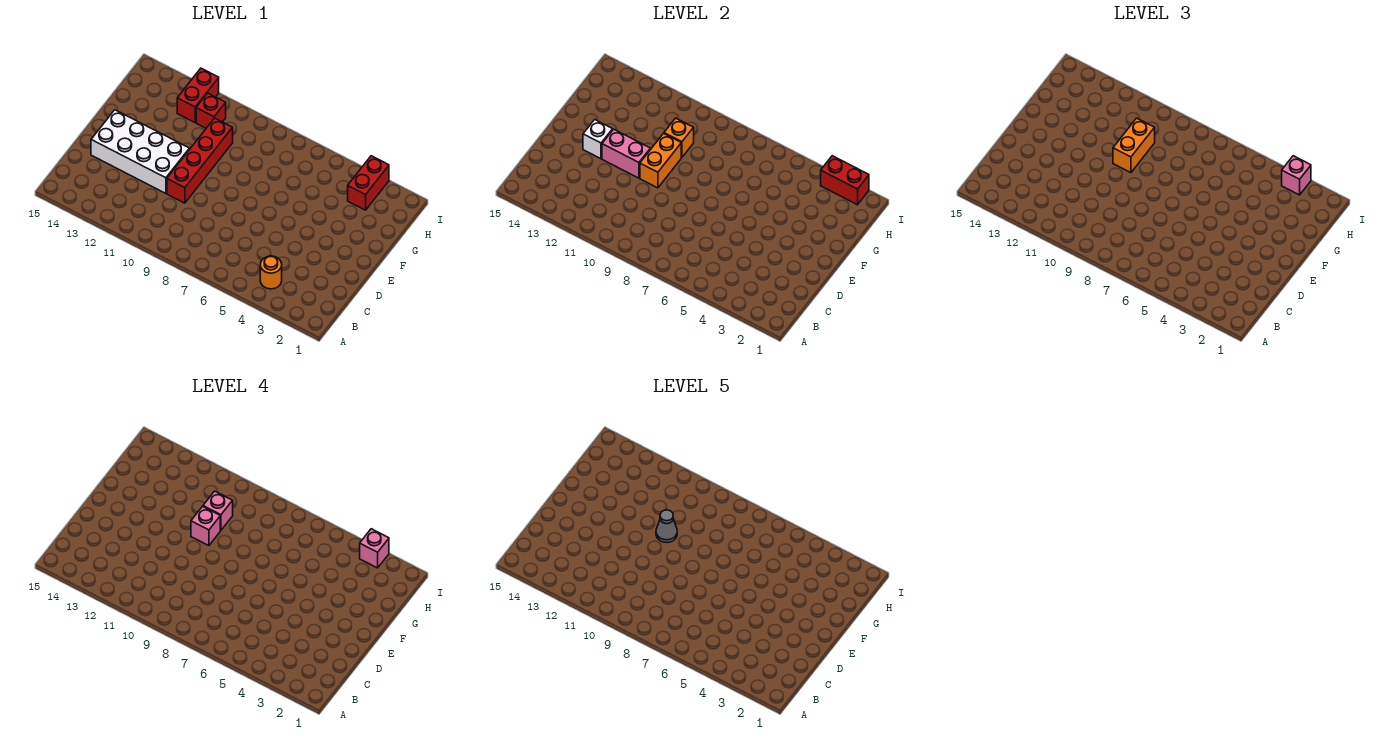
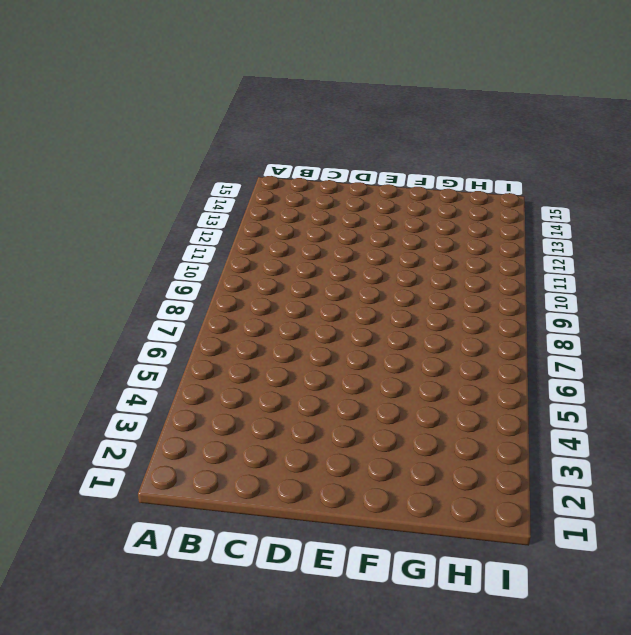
none -> orange 1x1 round brick [260,256,282,289]
none -> red 1x4 brick [167,118,233,203]
none -> white 2x4 brick [91,110,189,193]

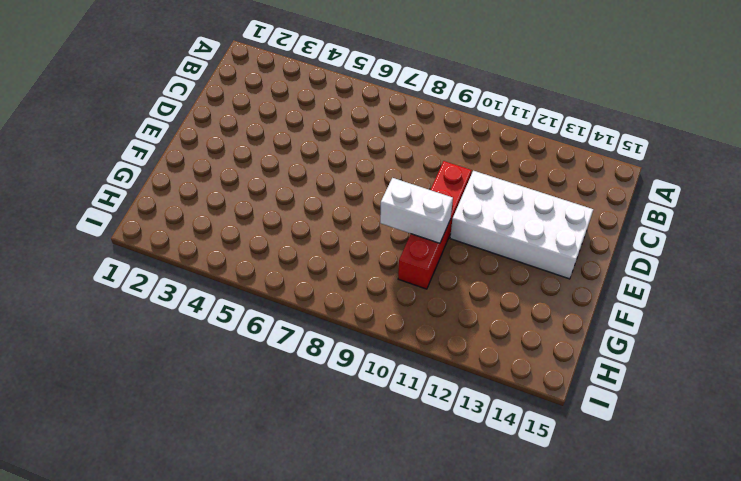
white 1x2 brick [380,178,453,243] -> orange 1x2 brick [640,133,681,188]
none -> orange 1x1 round brick [260,256,282,289]
none -> red 1x2 brick [348,156,389,210]
none -> red 1x1 brick [196,93,226,128]

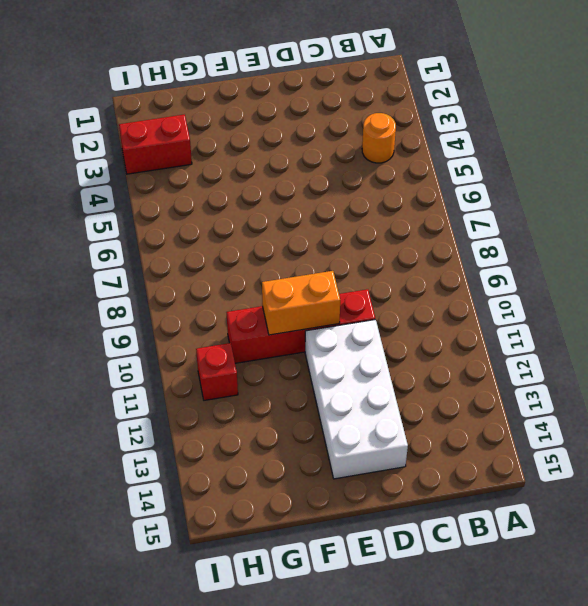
none -> red 1x2 brick [177,68,219,122]
none -> pink 1x2 brick [602,129,650,178]
none -> white 1x1 brick [583,120,613,159]

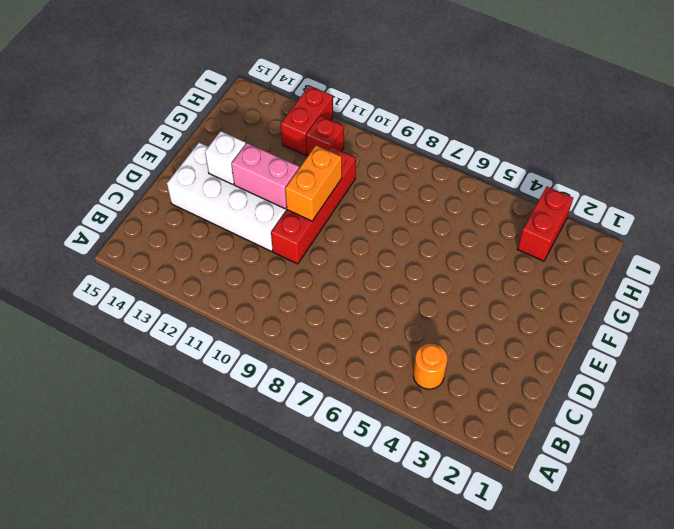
none -> orange 1x1 brick [664,118,694,157]
none -> red 1x2 brick [821,156,869,205]
none -> orange 1x2 brick [1113,118,1155,173]

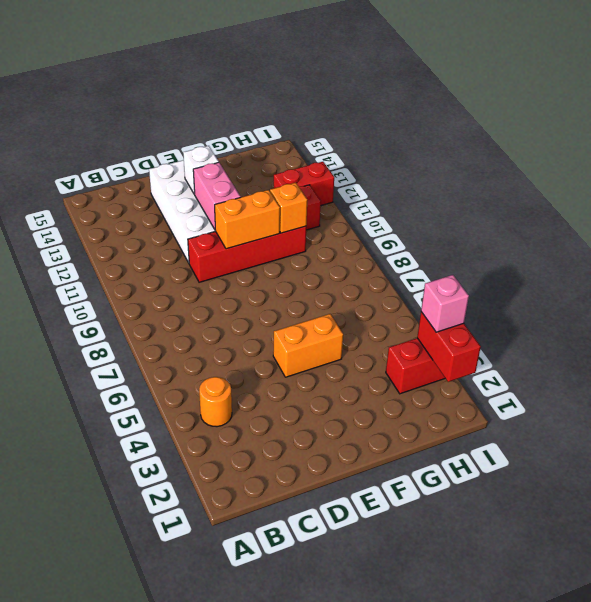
orange 1x2 brick [273,314,343,377] -> orange 1x2 brick moved to [1113,118,1155,173]
none -> pink 1x1 brick [191,506,220,546]
none -> pink 1x1 brick [203,491,233,530]
none -> pink 1x1 brick [360,529,389,568]

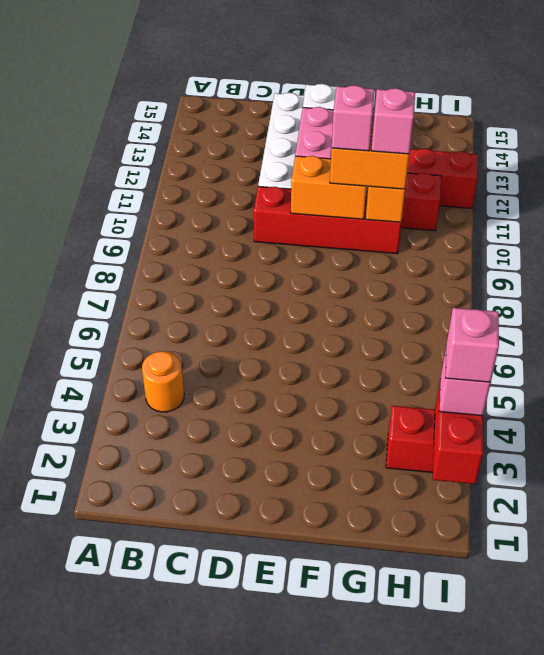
none -> grey 1x1 cone [656,510,677,543]

